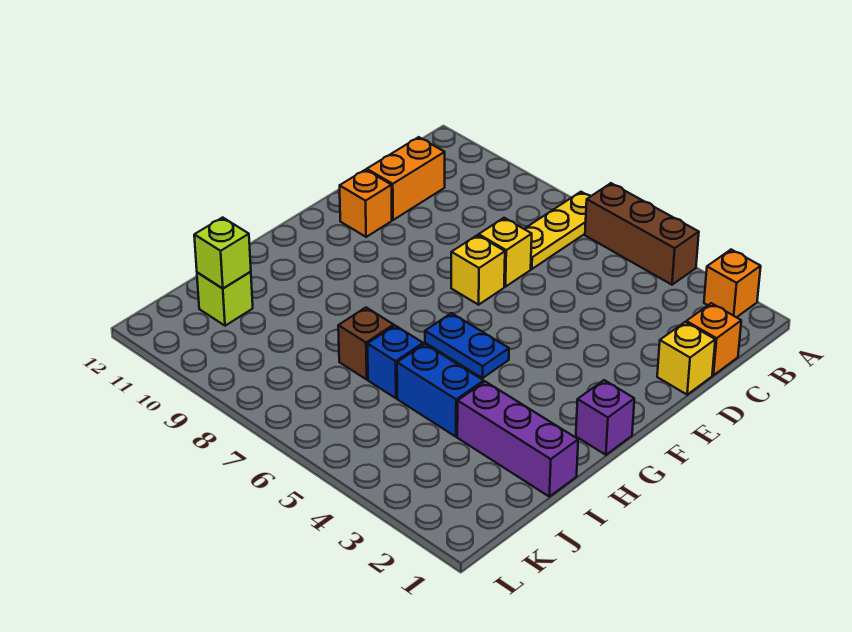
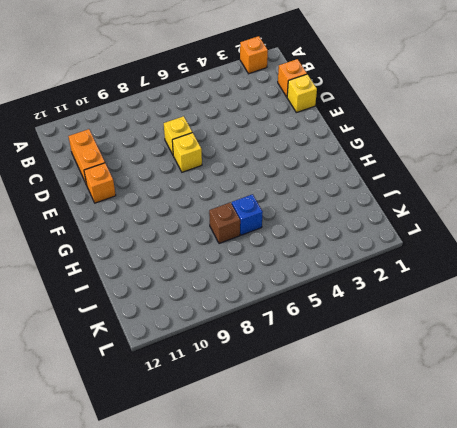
none -> brown 1x3 brick [585,183,699,285]
none -> yellow 1x3 plate [525,192,591,269]
none -> purple 1x1 brick [576,380,634,455]

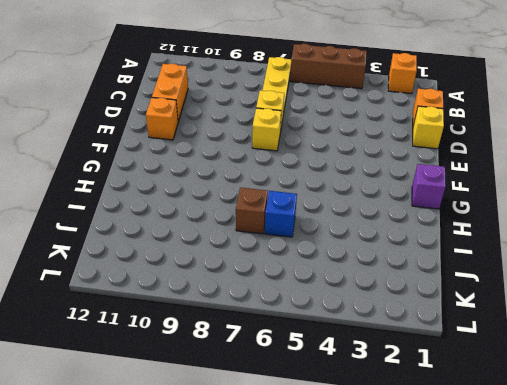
none -> blue 1x2 plate [425,313,509,378]
none -> purple 1x3 brick [457,382,578,497]
none -> blue 1x2 brick [397,344,484,437]

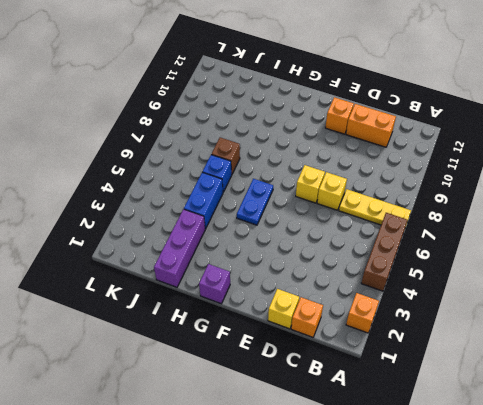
none -> lime 1x1 brick [197,272,253,326]
none -> lime 1x1 brick [194,217,251,289]

